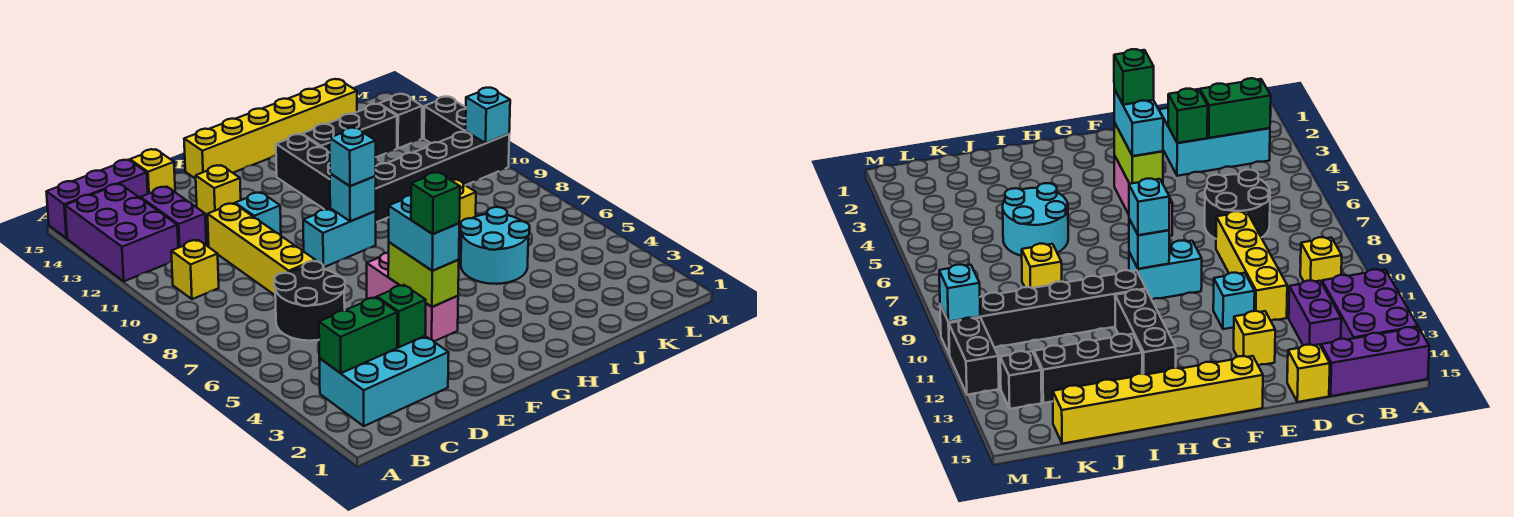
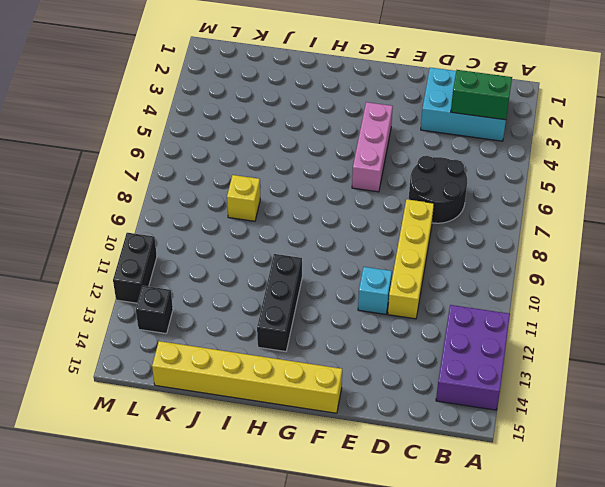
none -> purple 1x3 brick [46,160,148,238]
none -> yellow 1x1 brick [171,240,219,299]
none -> purple 1x2 brick [141,187,206,248]

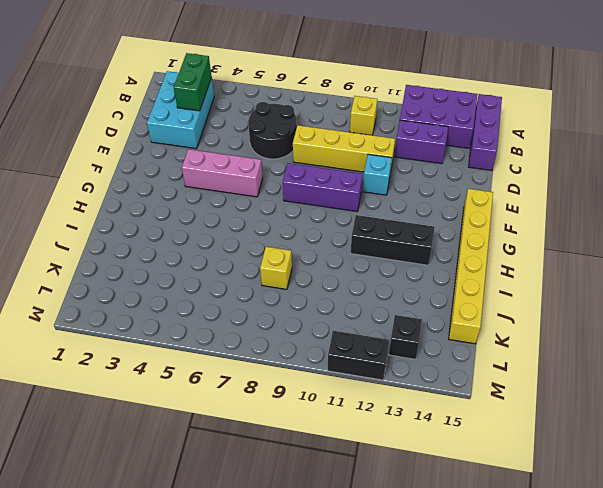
purple 1x3 brick [283,163,362,211] -> cyan 1x2 brick [303,208,376,267]
none -> yellow 1x1 brick [130,149,175,194]
none -> yellow 1x1 brick [196,165,241,217]
none -> black 1x6 brick [376,131,509,222]

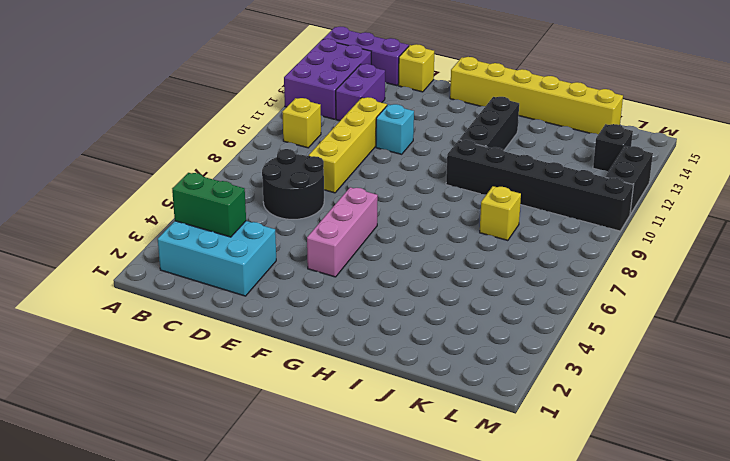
none -> yellow 1x1 brick [196,165,241,217]
none -> cyan 1x2 brick [303,208,376,267]
none -> cyan 2x2 round brick [461,207,530,284]

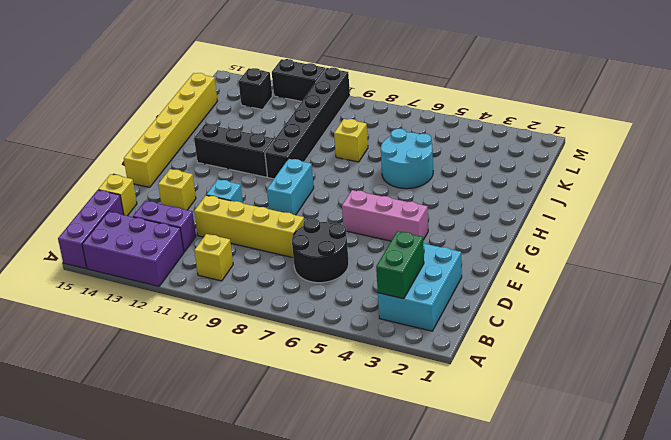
none -> black 1x3 brick [302,104,397,157]
none -> green 1x1 brick [377,285,426,347]
none -> lime 1x2 brick [388,242,459,307]

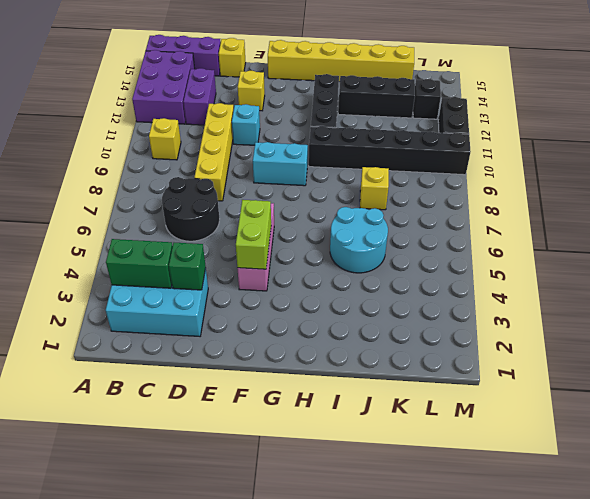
none -> cyan 1x1 brick [330,174,376,221]
none -> cyan 1x1 brick [466,88,510,143]
none -> cyan 1x2 brick [389,195,459,271]

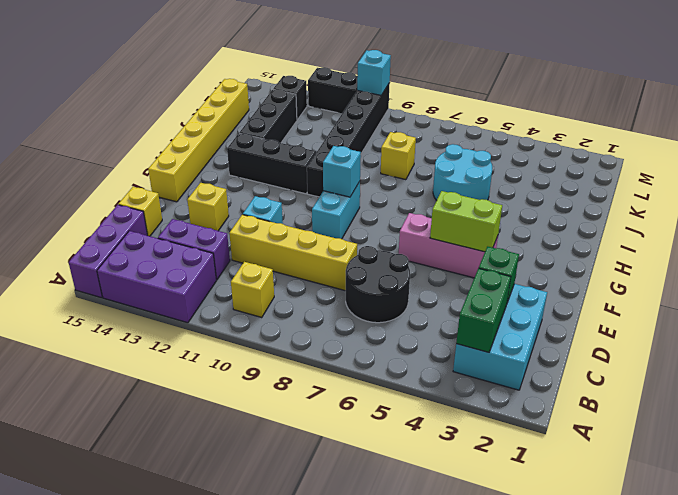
none -> cyan 1x2 brick [389,195,459,271]
none -> cyan 1x1 brick [330,128,376,186]
none -> green 1x1 brick [411,173,460,234]

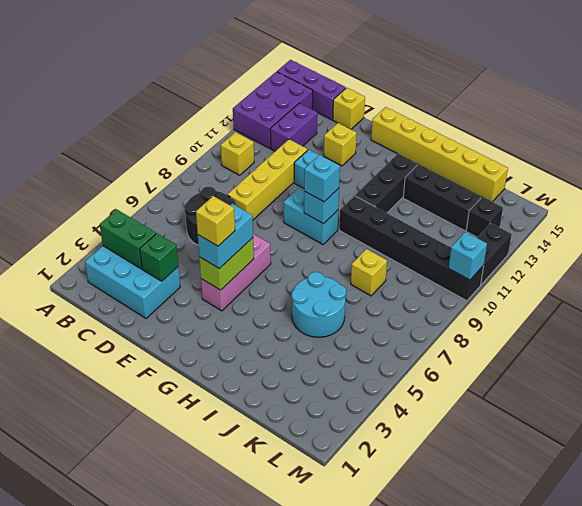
yellow 1x1 brick [196,196,235,246] -> green 1x1 brick [411,173,460,234]

